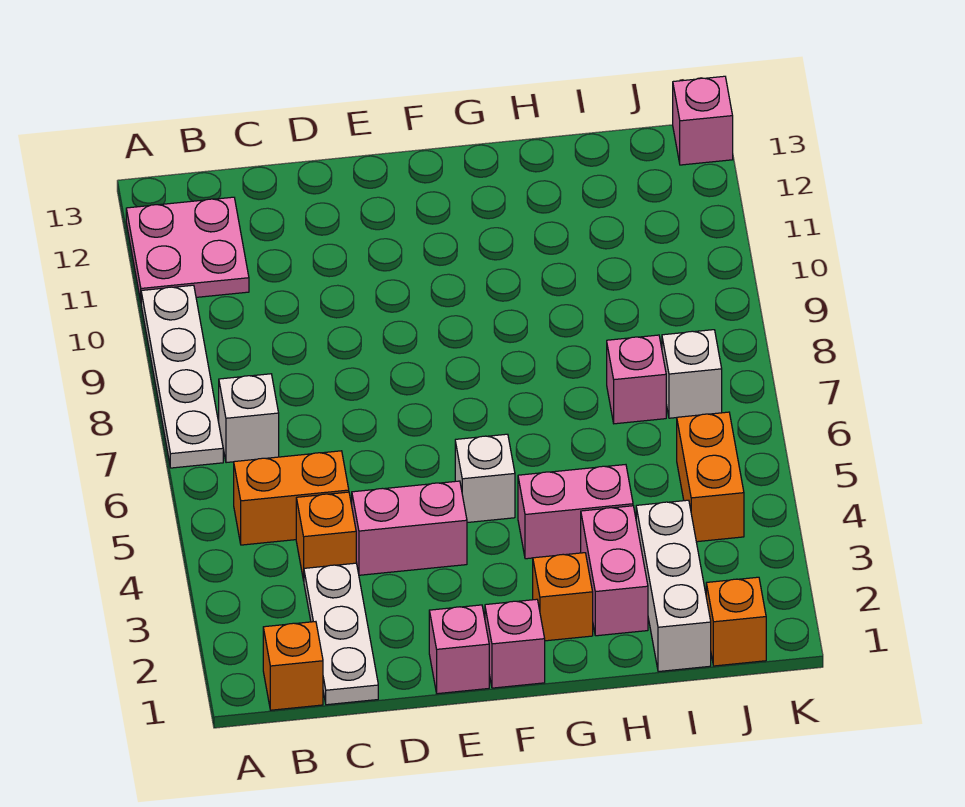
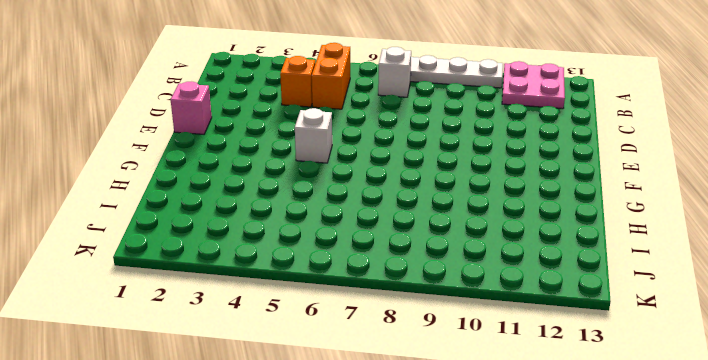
none -> orange 1x1 brick [263,622,323,710]
none -> white 1x3 plate [304,563,378,705]
none -> pink 1x2 brick [352,481,467,575]

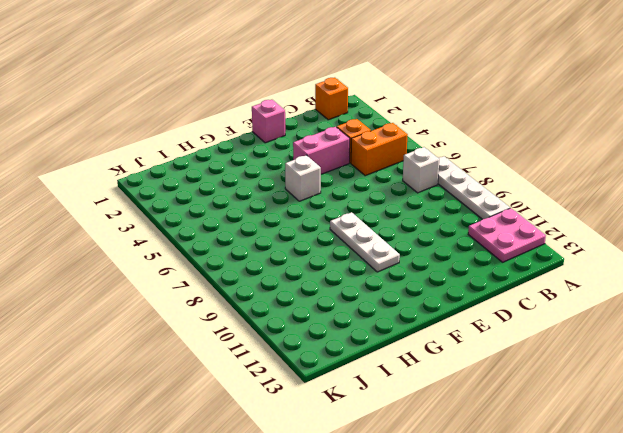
white 1x3 plate [330,212,400,272] -> white 1x3 plate moved to [304,563,378,705]
none -> pink 1x1 brick [485,599,545,688]
none -> orange 1x1 brick [533,553,593,641]
none -> pink 1x2 brick [518,465,633,559]

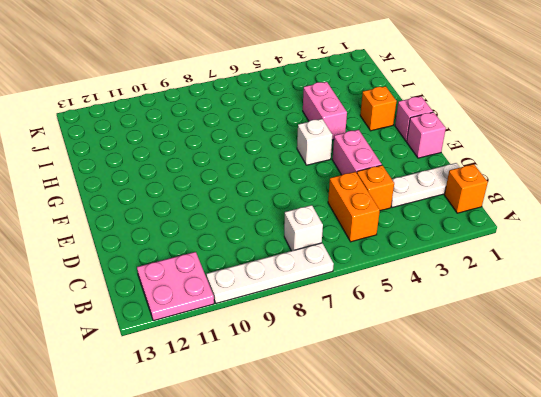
none -> pink 1x2 brick [581,506,648,636]
none -> white 1x3 brick [636,500,711,672]
none -> pink 1x1 brick [607,335,666,424]

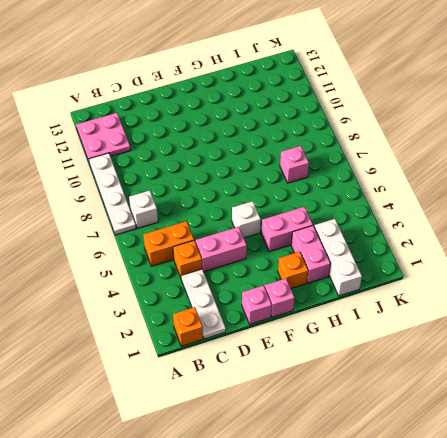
none -> orange 1x1 brick [706,577,766,666]
none -> orange 1x2 brick [677,412,744,542]
none -> white 1x1 brick [662,330,722,418]

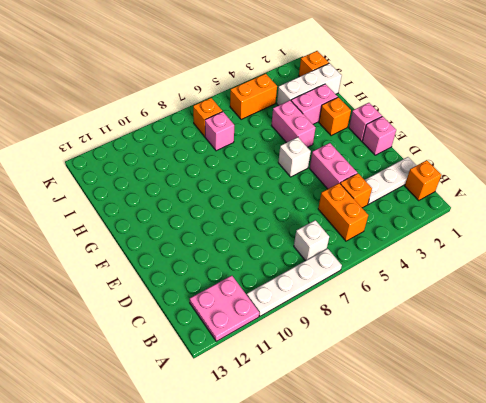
orange 1x1 brick [193,98,222,136] -> white 1x1 brick [662,330,722,418]
none -> pink 1x1 brick [673,76,733,165]

